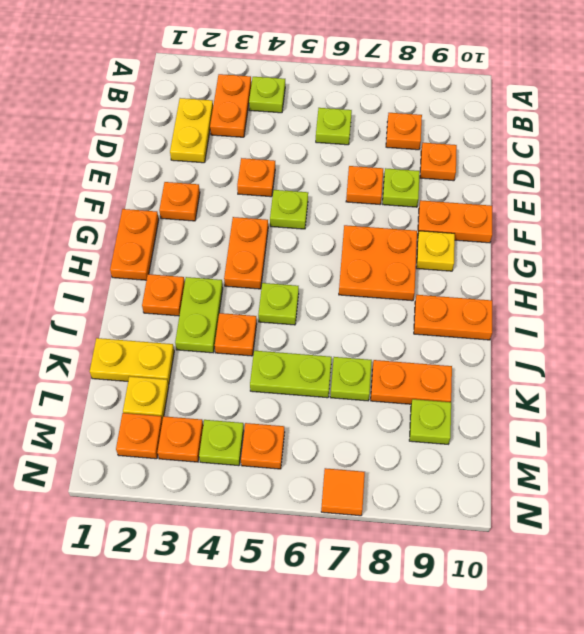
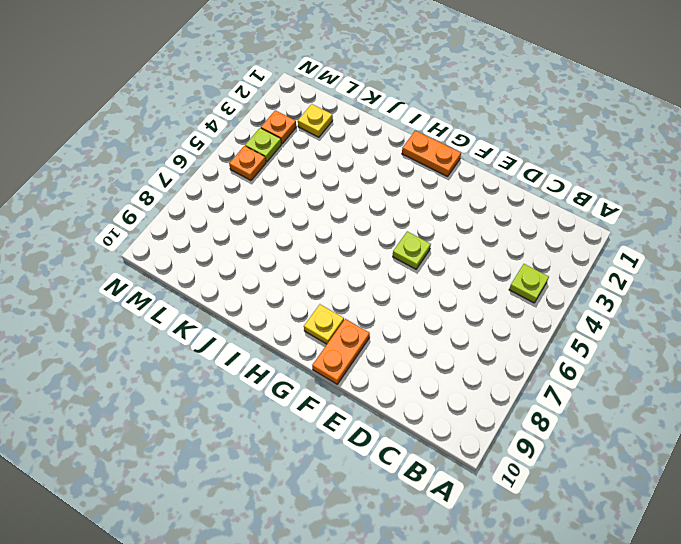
none -> orange 1x2 plate [210,74,251,137]
none -> yellow 1x2 plate [170,98,213,163]
none -> lime 1x1 plate [316,108,352,145]
none -> orange 1x1 plate [386,113,422,150]

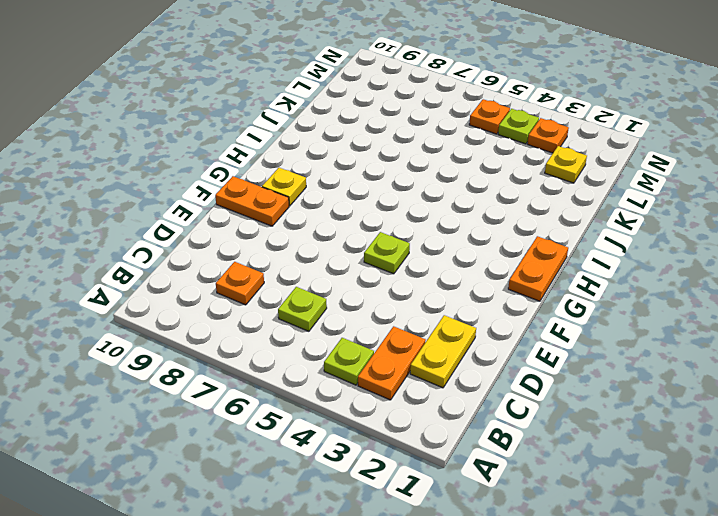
none -> orange 1x1 plate [420,143,457,181]
none -> orange 1x1 plate [237,158,275,197]
none -> orange 1x1 plate [346,166,383,204]
none -> lime 1x1 plate [383,168,420,207]

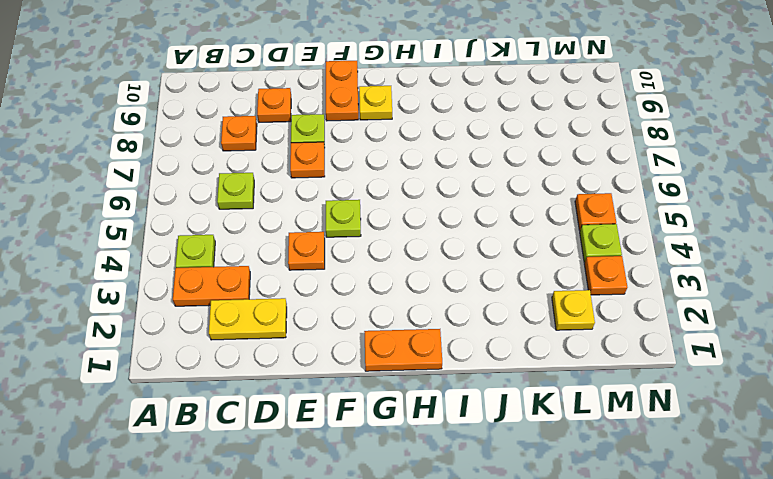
none -> orange 1x1 plate [159,182,200,221]
none -> orange 1x2 plate [224,217,268,289]
none -> orange 2x2 plate [339,225,417,301]
none -> orange 1x1 plate [142,274,185,316]

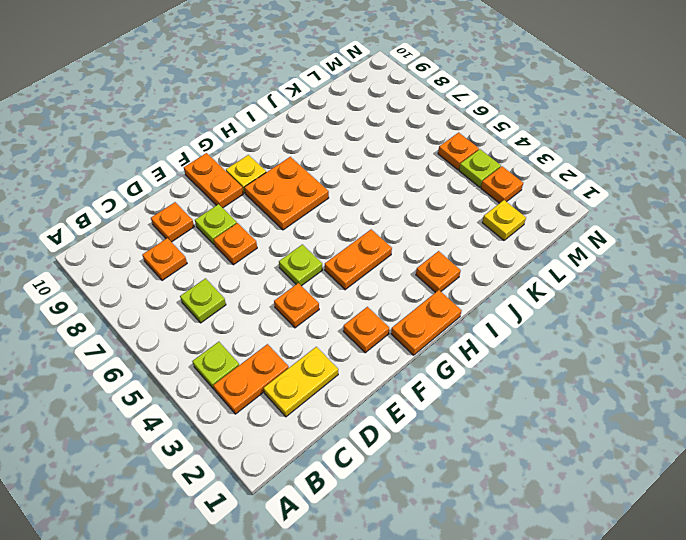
none -> lime 1x2 plate [175,277,223,353]
none -> lime 1x1 plate [258,283,299,325]
none -> orange 1x2 plate [414,295,492,340]
none -> orange 1x1 plate [215,313,257,356]

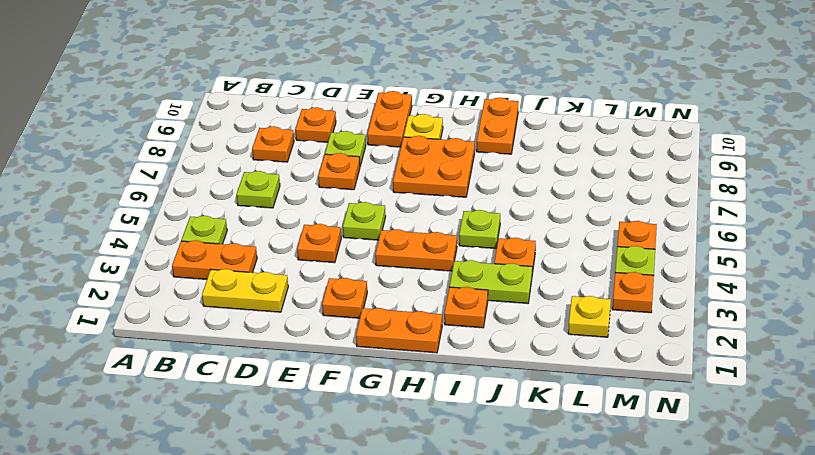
none -> yellow 1x2 plate [90,338,174,385]
none -> lime 1x2 plate [250,351,332,398]
none -> lime 1x1 plate [330,357,372,401]
none -> orange 1x2 plate [371,360,452,404]

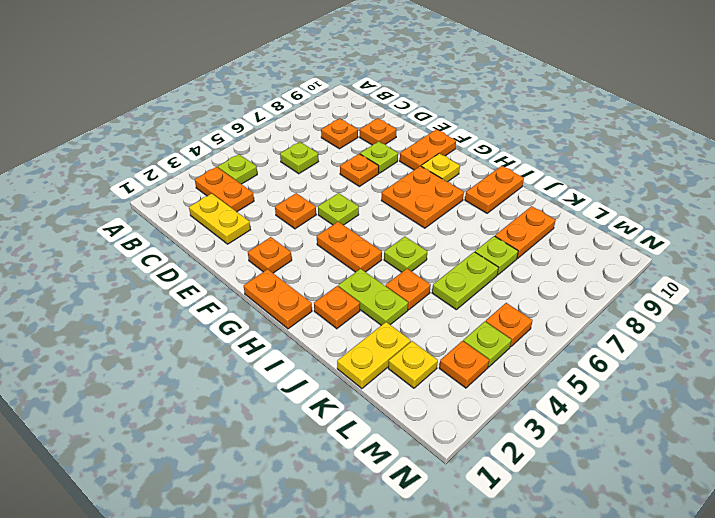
none -> lime 1x1 plate [409,399,451,444]
none -> orange 1x1 plate [116,413,162,459]
none -> orange 1x1 tile [321,468,365,516]

